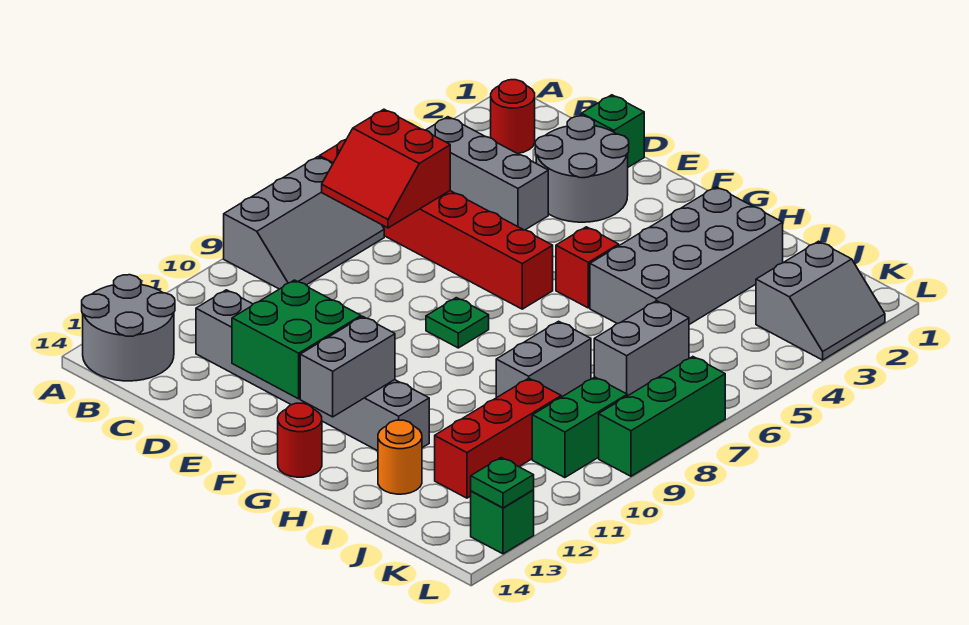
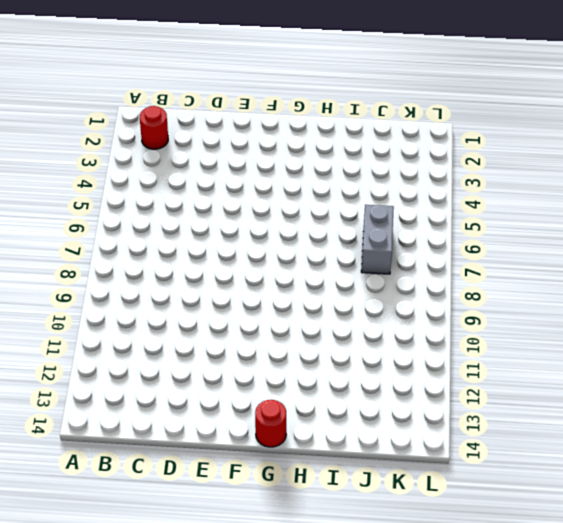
none -> red 1x6 brick [319,140,553,309]
none -> grey 2x3 slope [224,157,384,289]
none -> grey 2x2 round brick [82,275,175,381]

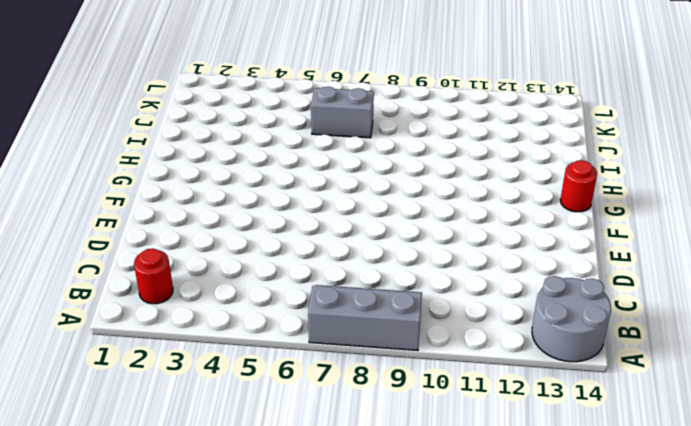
none -> red 1x6 brick [319,140,553,309]
none -> grey 1x3 brick [426,117,548,230]
none -> grey 1x6 brick [196,290,429,451]

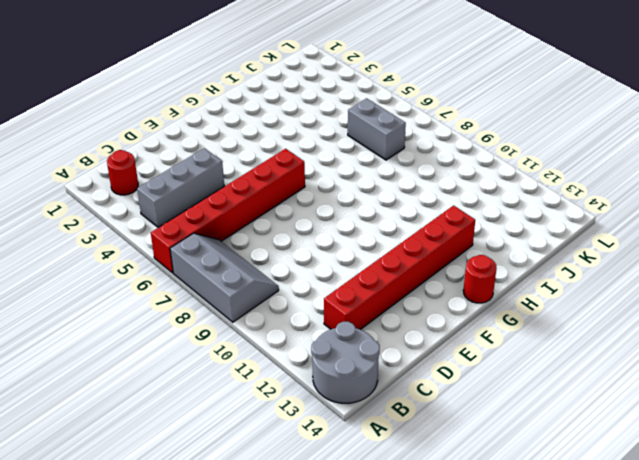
red 1x6 brick [324,206,475,330] -> grey 1x6 brick [196,290,429,451]
none -> green 1x1 brick [581,95,644,167]
none -> grey 2x2 round brick [535,116,629,222]
none -> green 1x1 plate [426,298,489,348]

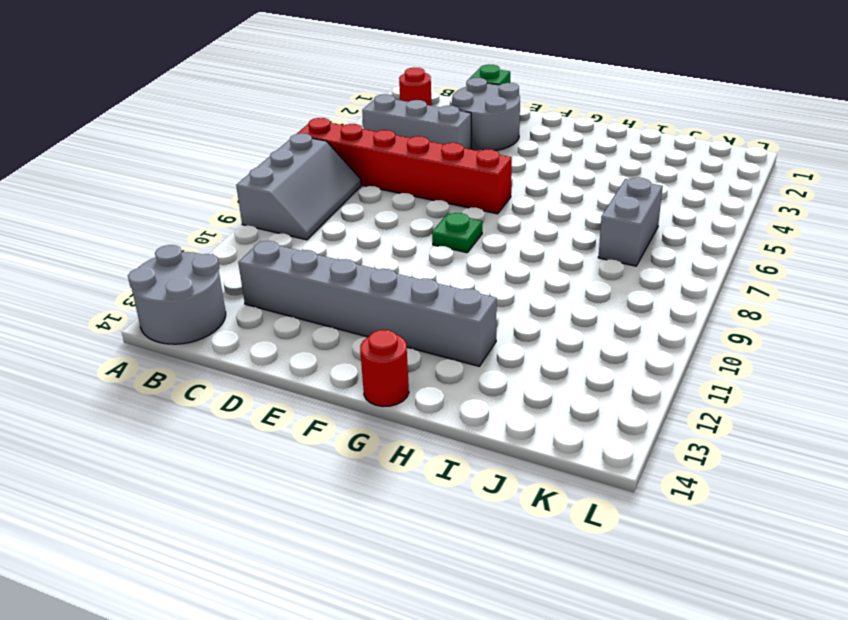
none -> red 1x1 brick [556,227,619,308]
none -> grey 2x4 brick [590,187,783,324]
none -> grey 1x2 brick [496,321,591,398]

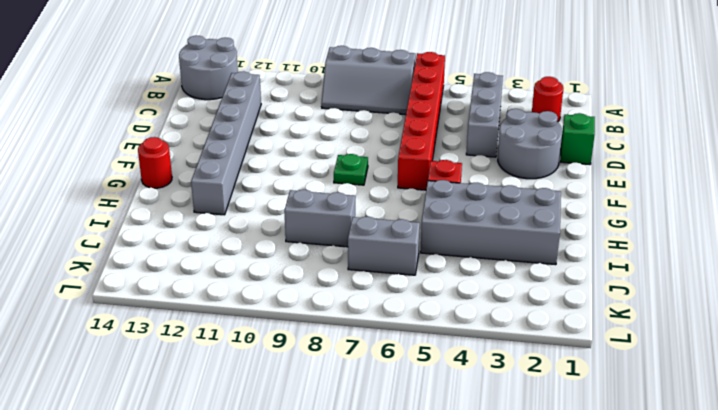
none -> orange 1x1 round brick [378,420,422,494]
none -> red 1x3 brick [435,378,561,498]
none -> grey 2x2 slope [756,241,885,360]

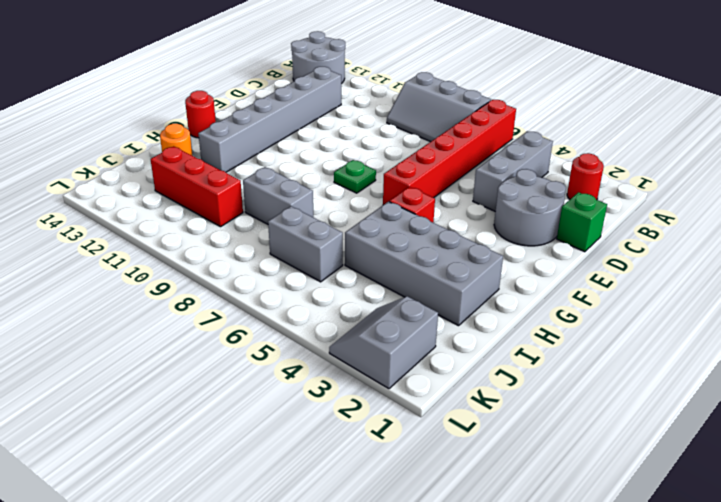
grey 2x2 slope [329,296,438,389] -> grey 2x2 slope turned to [756,241,885,360]
none -> green 1x2 brick [532,377,627,478]
none -> green 1x3 brick [599,357,725,476]
none -> green 1x1 brick [471,490,534,554]

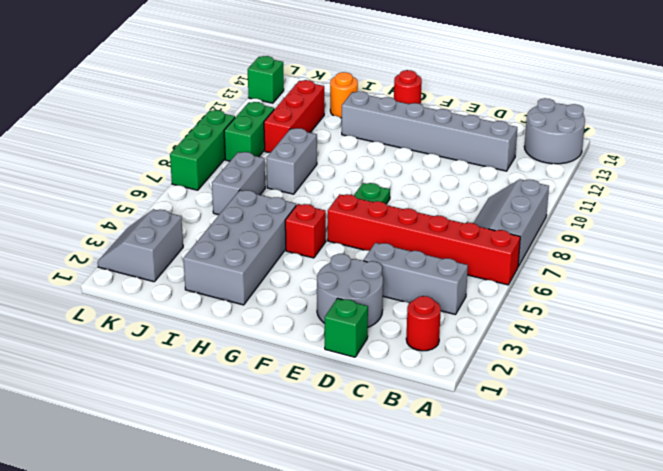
none -> red 2x2 slope [322,109,450,228]
none -> green 2x2 brick [232,280,361,399]
none -> grey 1x2 brick [300,316,395,417]

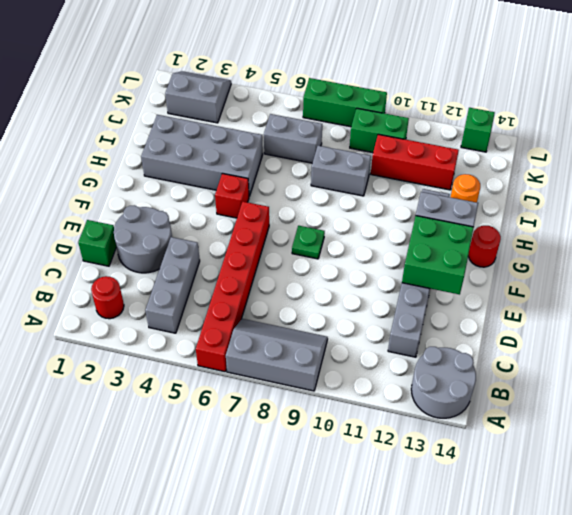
none -> red 2x2 slope [322,109,450,228]
none -> green 1x1 plate [471,458,534,508]

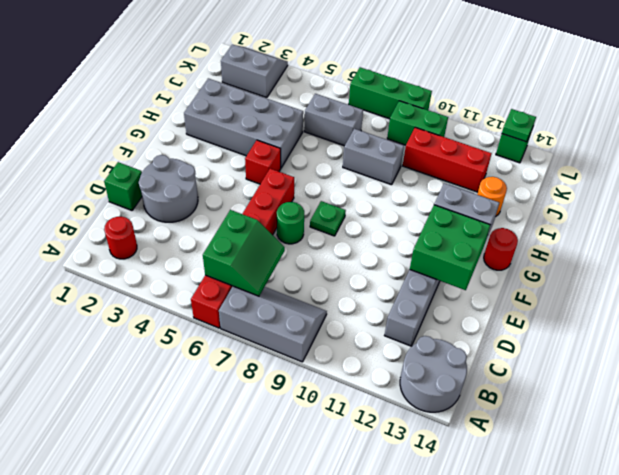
green 2x2 slope [203,210,285,296] -> red 2x2 slope [322,109,450,228]
green 1x1 round brick [277,202,304,244] -> none
none -> grey 1x3 brick [426,117,548,230]

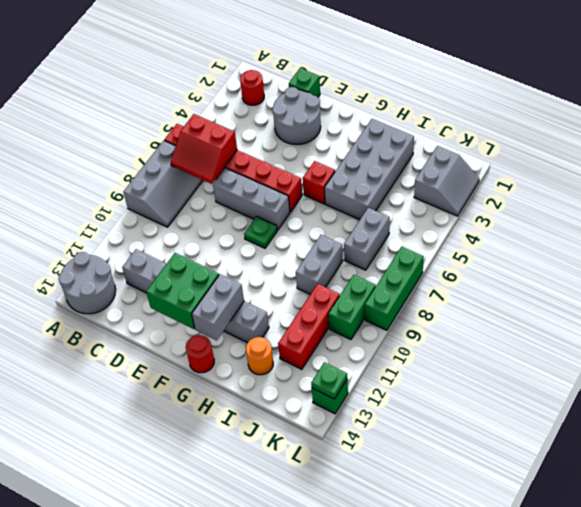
grey 1x3 brick [213,168,290,230] -> grey 1x3 brick moved to [426,117,548,230]

